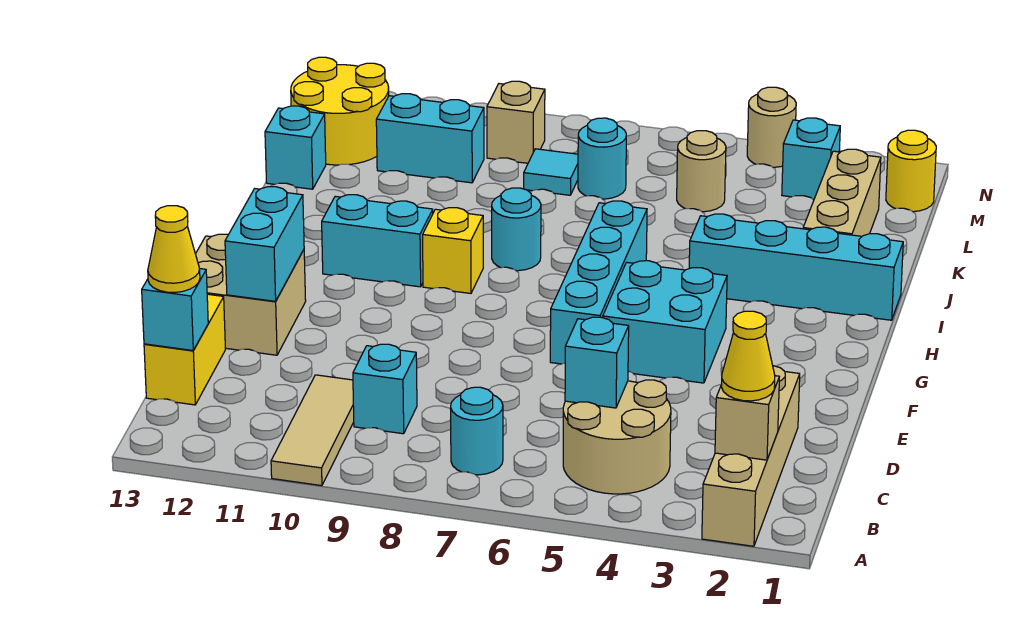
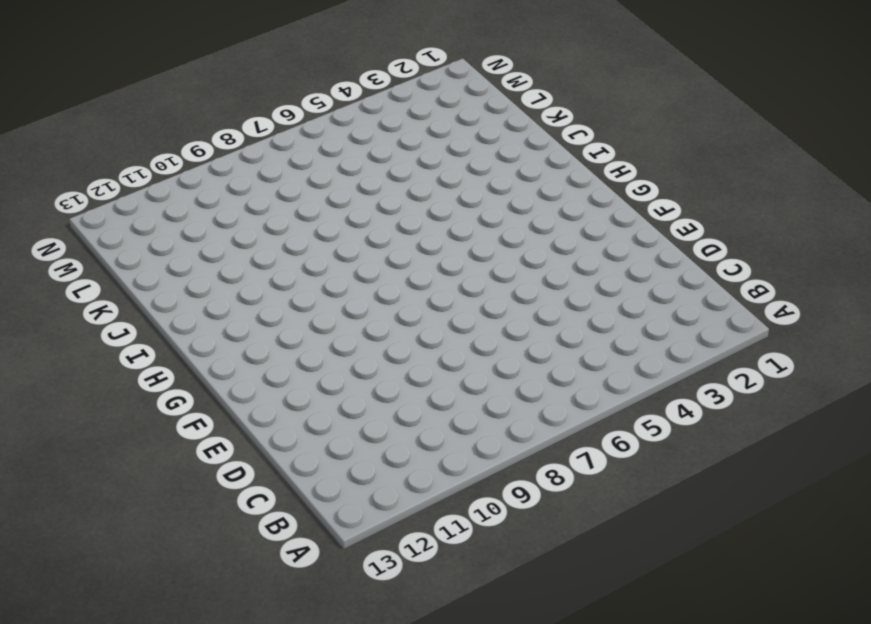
none -> tan 1x4 brick [702,366,800,546]
none -> tan 1x3 tile [271,375,354,486]
none -> tan 2x2 round brick [563,380,671,494]
none -> cyan 1x1 round brick [451,387,503,475]

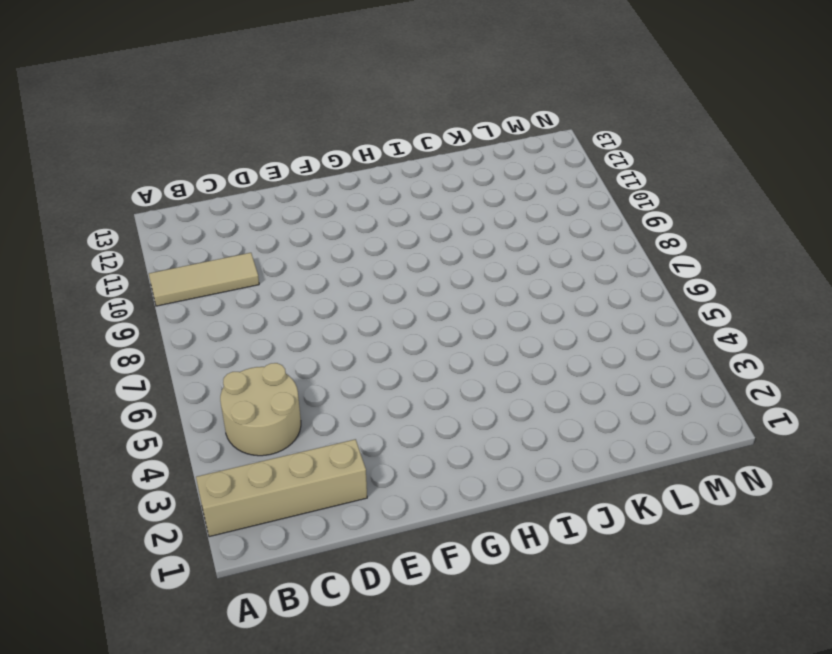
none -> cyan 1x1 round brick [451,387,503,475]
none -> cyan 1x1 brick [353,344,417,434]
none -> yellow 1x2 brick [144,294,225,405]
none -> tan 2x2 brick [196,234,306,355]

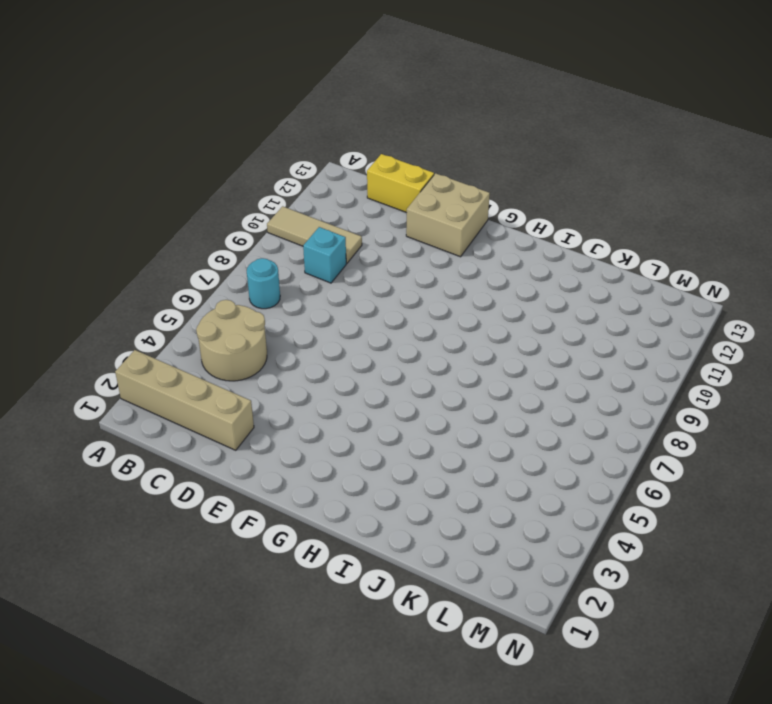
none -> cyan 2x2 brick [603,261,727,383]
none -> cyan 1x4 brick [550,201,647,364]
none -> yellow 1x1 brick [423,208,483,293]
none -> cyan 1x2 brick [322,195,433,287]

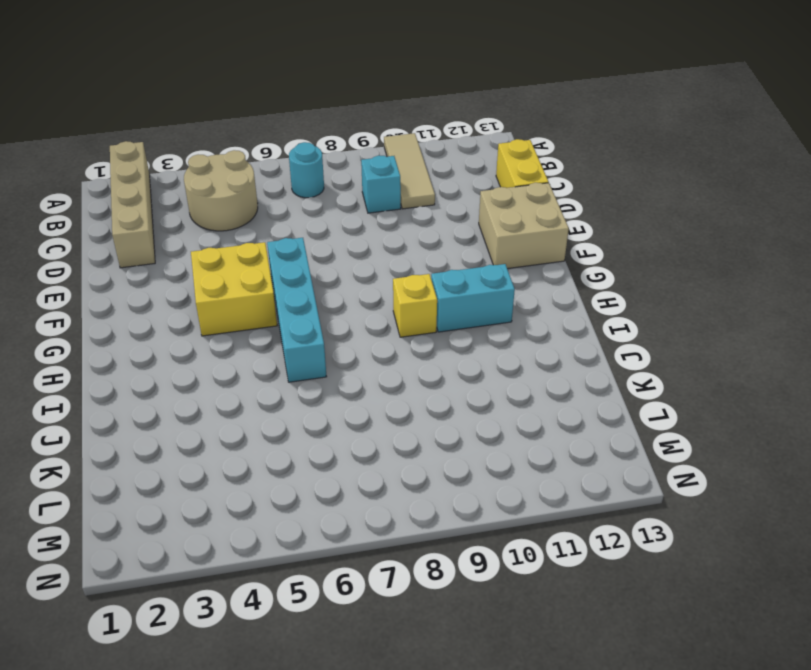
yellow 2x2 brick [191,242,277,336] -> cyan 2x2 brick [603,261,727,383]
none -> cyan 1x4 brick [689,214,903,320]
none -> cyan 1x1 round brick [492,188,541,271]
none -> tan 1x3 brick [803,149,881,236]
none -> cyan 1x1 brick [265,106,326,189]

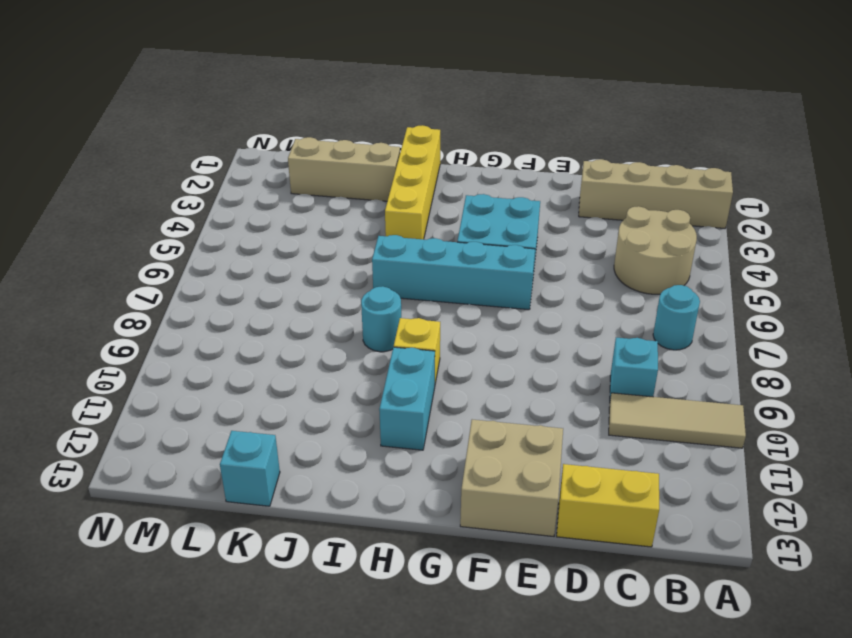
yellow 1x4 brick [385,125,440,239] -> cyan 1x4 brick [689,214,903,320]
none -> tan 1x1 round brick [677,131,726,212]
none -> cyan 1x1 round brick [578,118,626,199]
none -> cyan 1x1 tile [524,149,578,195]
none -> cyan 1x2 brick [376,94,484,183]

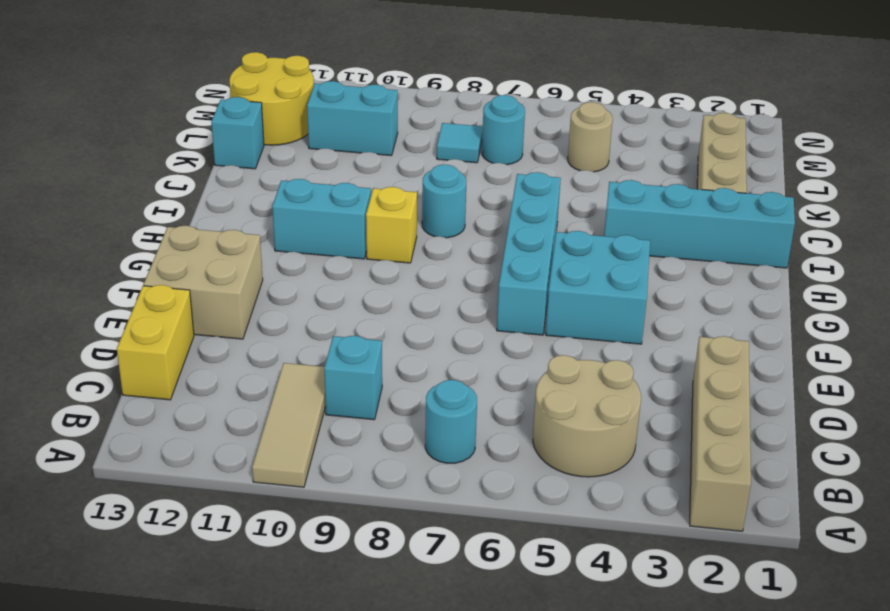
none -> yellow 1x1 round brick [886,130,936,212]
none -> cyan 1x1 brick [782,118,840,200]
none -> tan 1x1 brick [487,81,545,163]
none -> tan 1x1 round brick [747,87,796,167]

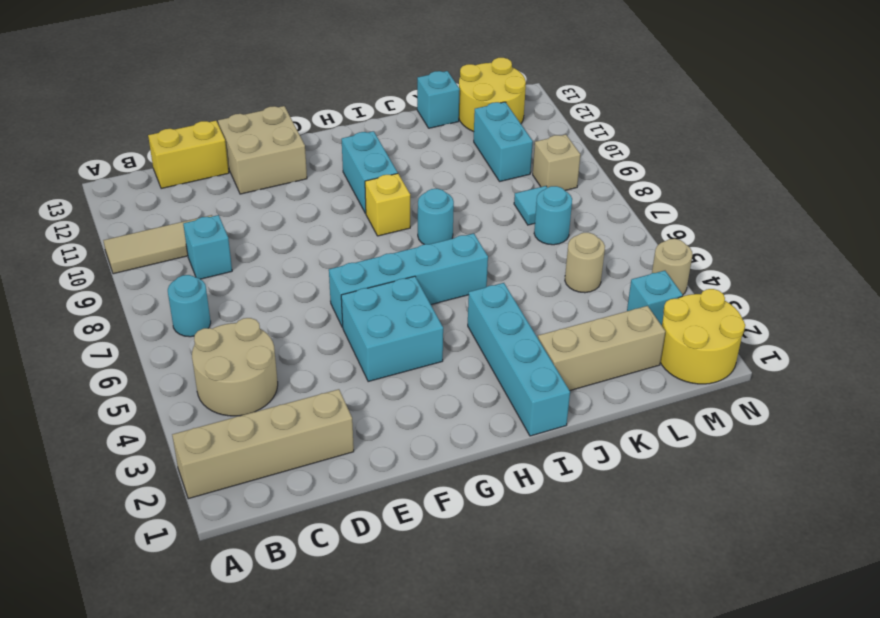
yellow 2x2 round brick [660,289,745,384] -> yellow 1x1 round brick [886,130,936,212]
none -> tan 1x1 brick [715,376,779,460]
none -> cyan 1x1 brick [565,317,629,408]
none -> cyan 1x1 brick [142,269,208,350]
none -> cyan 1x2 brick [225,187,304,301]

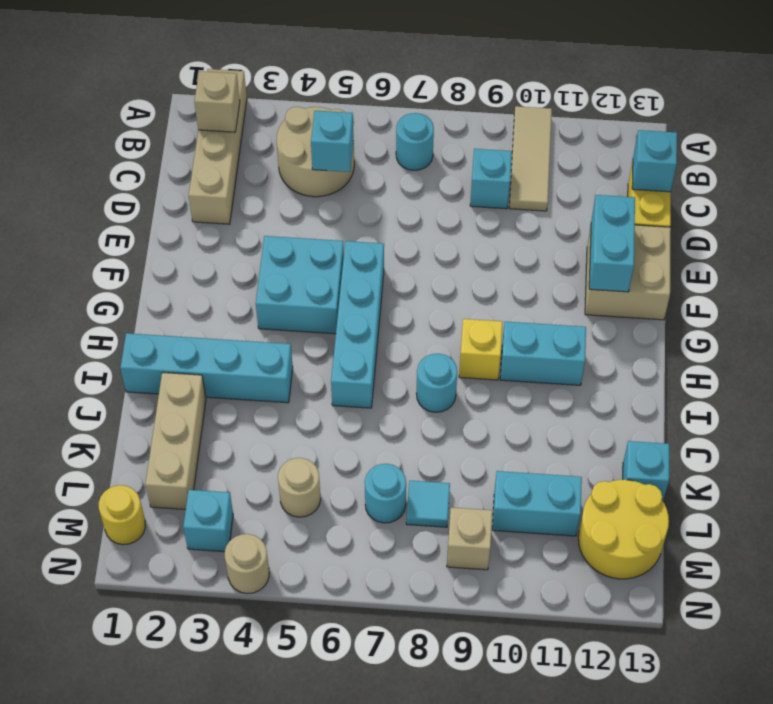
none -> yellow 1x1 cone [721,311,775,401]
none -> yellow 1x1 cone [148,206,200,293]

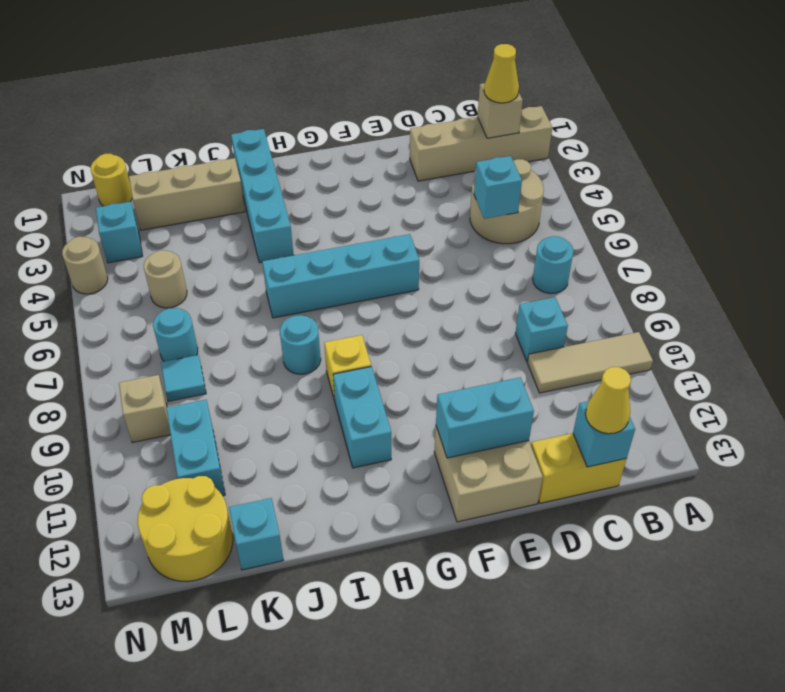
none -> cyan 2x2 brick [603,261,727,383]

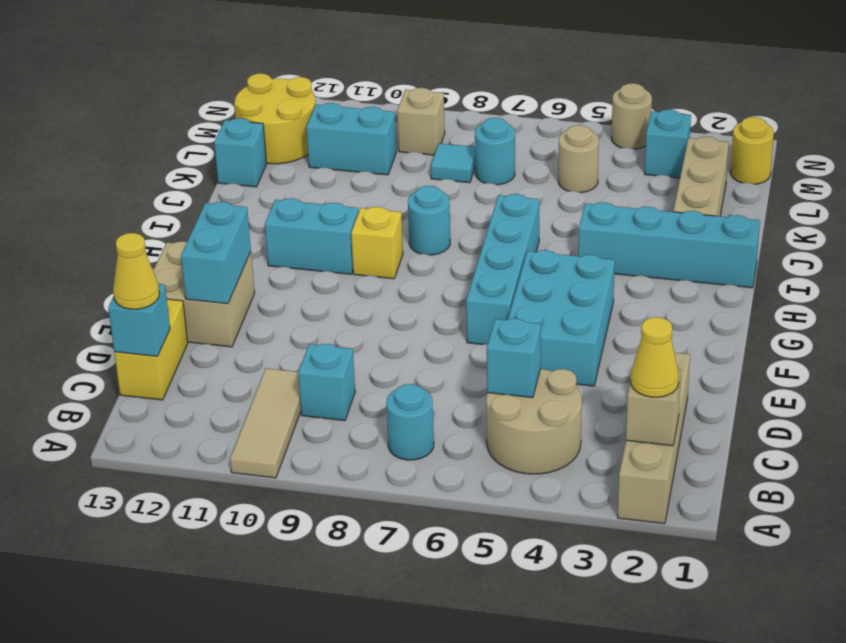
cyan 2x3 brick [508,250,615,386] -> cyan 2x2 brick [603,261,727,383]

